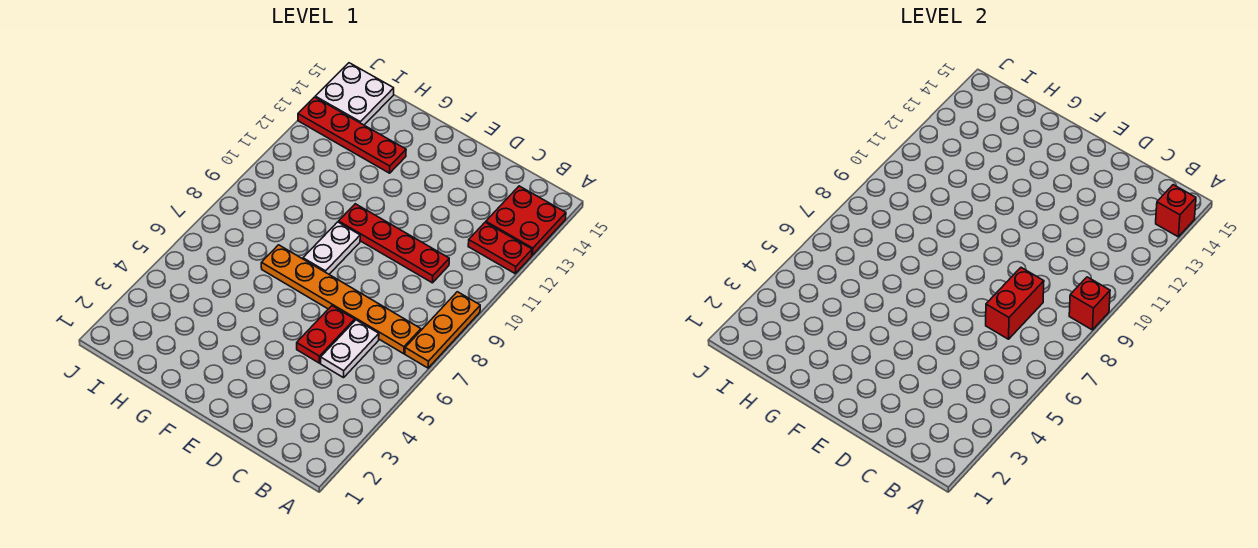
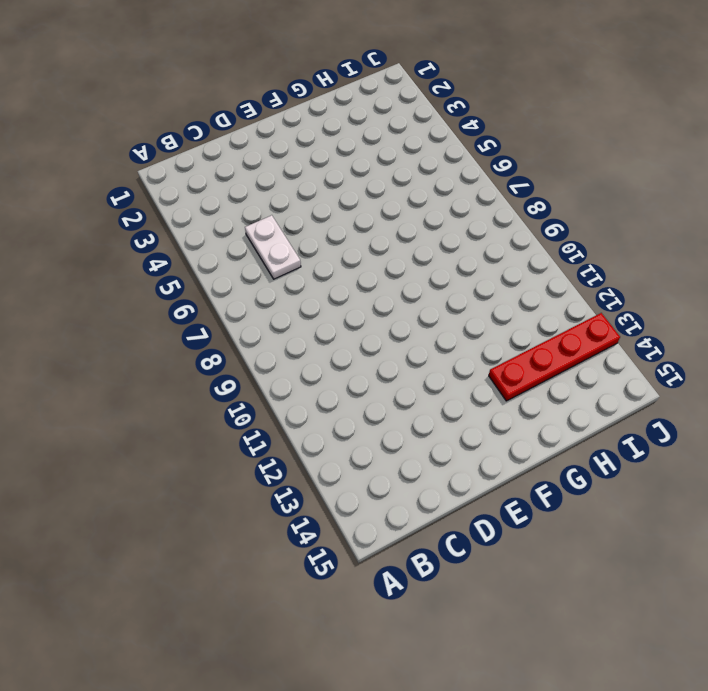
none -> orange 1x3 plate [405,292,480,368]
none -> red 1x2 plate [468,222,532,273]
none -> red 2x2 plate [486,186,566,255]

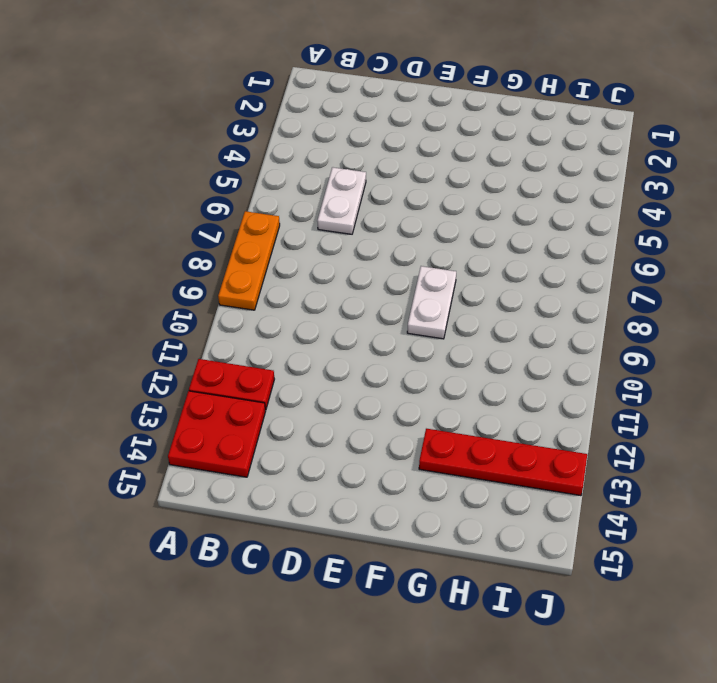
none -> orange 1x6 plate [261,245,421,354]
none -> red 1x4 plate [339,204,449,283]
none -> red 1x2 plate [297,306,355,363]

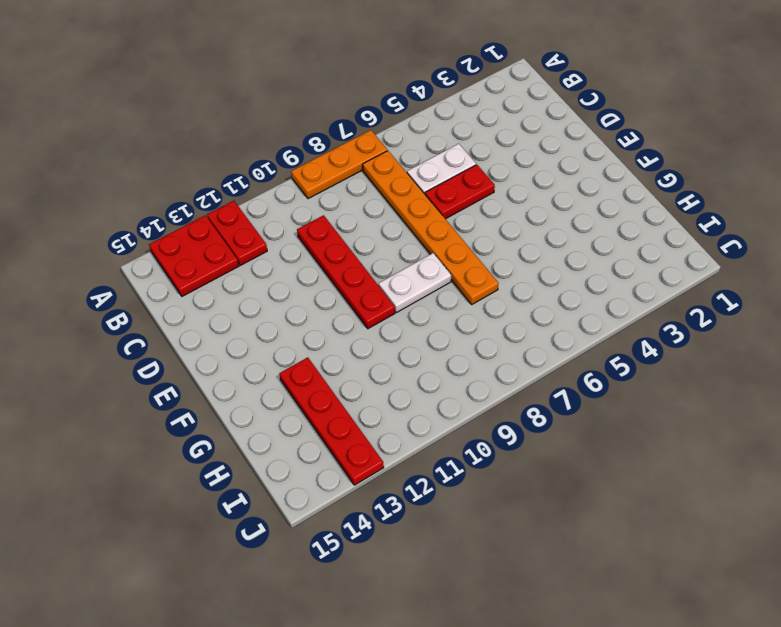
none -> white 2x2 plate [315,63,394,125]
none -> red 1x1 brick [1069,277,1110,330]
none -> red 1x1 brick [1156,185,1196,237]

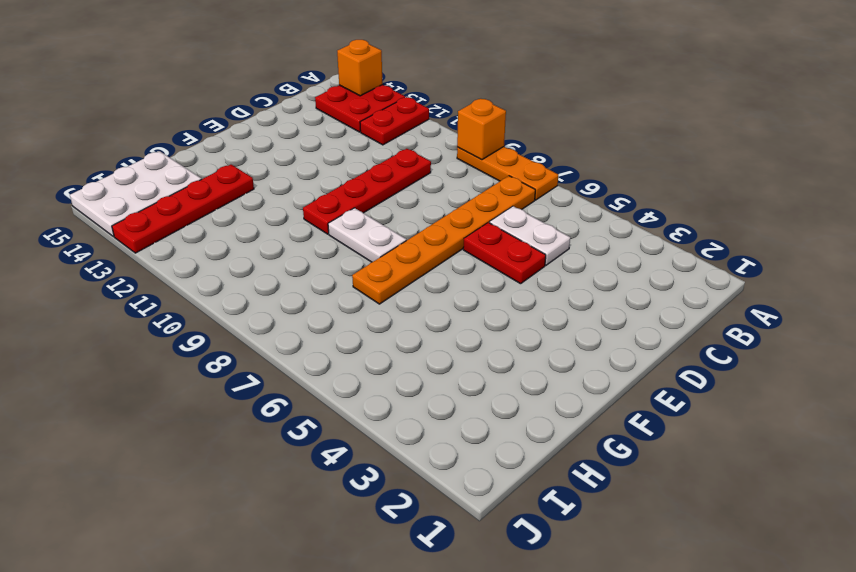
orange 1x1 brick [457,99,506,160] -> red 1x1 brick [1069,277,1110,330]
orange 1x1 brick [337,40,383,96] -> red 1x1 brick [1156,185,1196,237]
white 2x3 plate [70,151,202,237] -> white 2x2 plate [315,63,394,125]
none -> red 1x2 brick [986,268,1044,339]

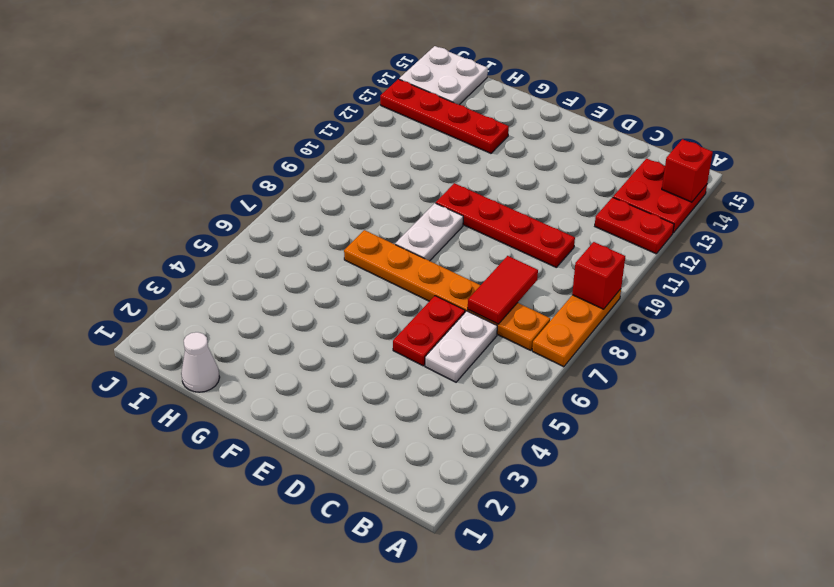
red 1x2 tile [468,256,538,324] -> red 1x2 brick [986,268,1044,339]
white 1x1 cone [181,332,220,392] -> none

